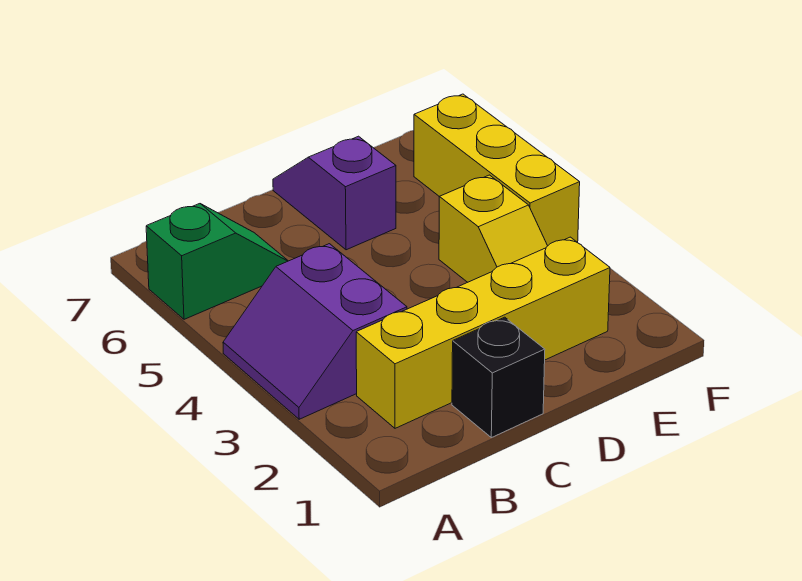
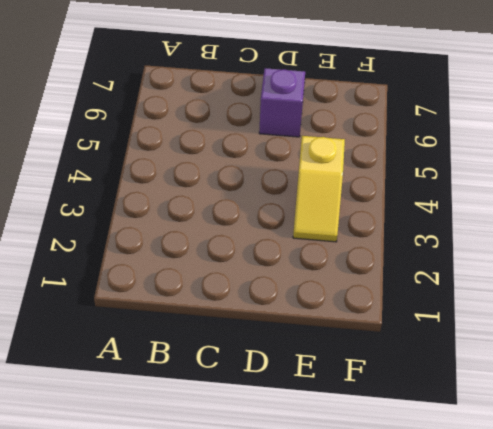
none -> purple 2x2 slope [223,244,407,419]
none -> green 1x2 slope [146,204,288,319]

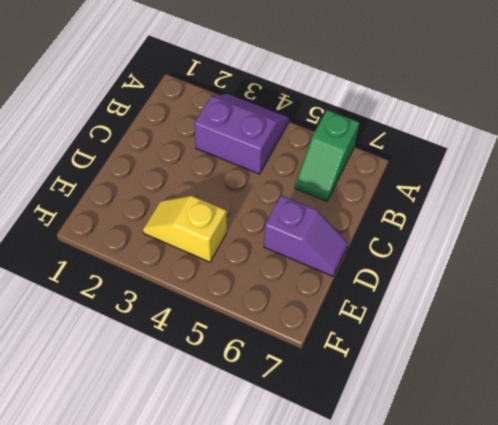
none -> yellow 1x4 brick [356,237,610,428]
none -> black 1x1 brick [452,317,545,438]

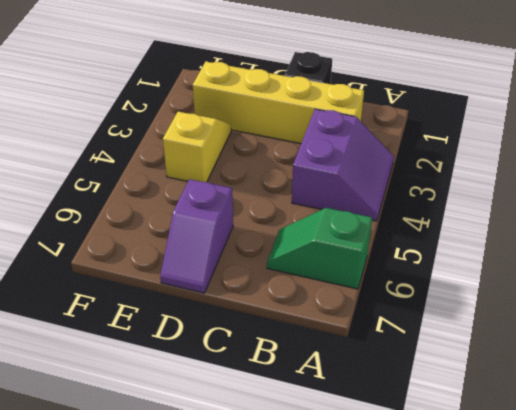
none -> yellow 1x3 brick [414,94,580,246]

